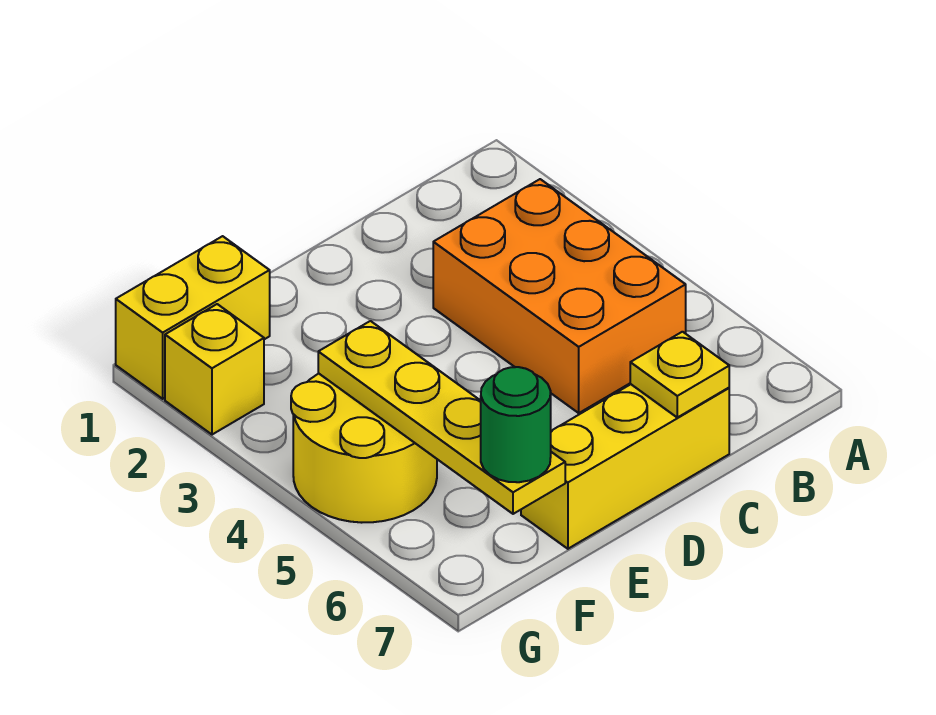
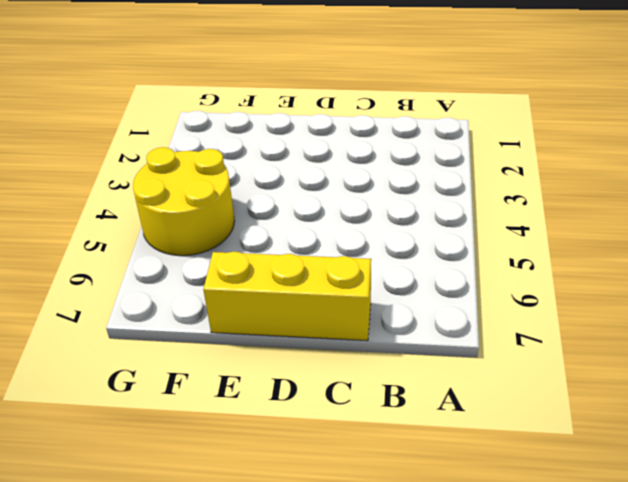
none -> orange 2x3 brick [433,179,686,413]
none -> yellow 1x2 brick [116,236,270,399]

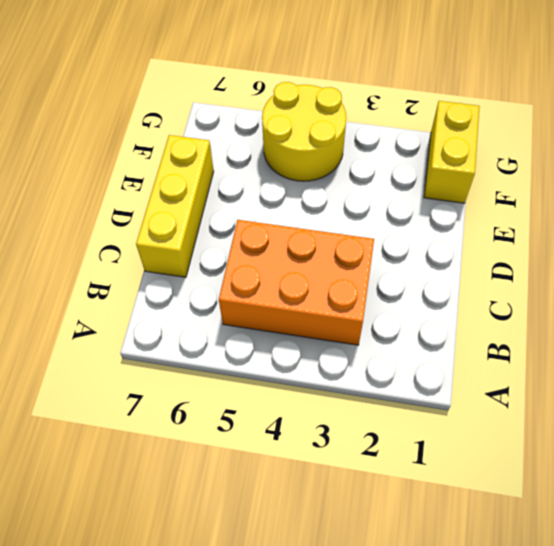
none -> yellow 1x1 brick [165,304,264,435]
none -> yellow 1x1 plate [630,332,729,417]

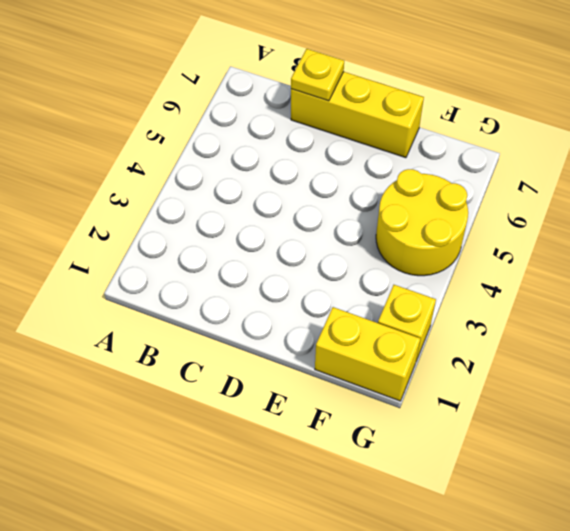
none -> orange 2x3 brick [433,179,686,413]
none -> yellow 1x4 plate [318,321,565,514]

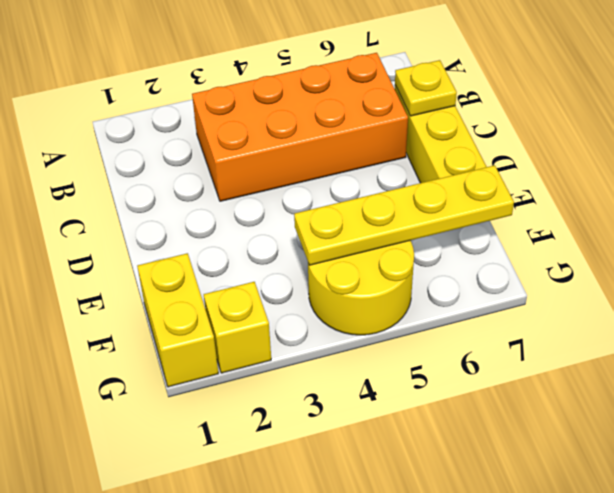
orange 2x4 brick [192,53,408,201] -> orange 2x3 brick [433,179,686,413]
none -> green 1x1 round brick [481,367,551,482]

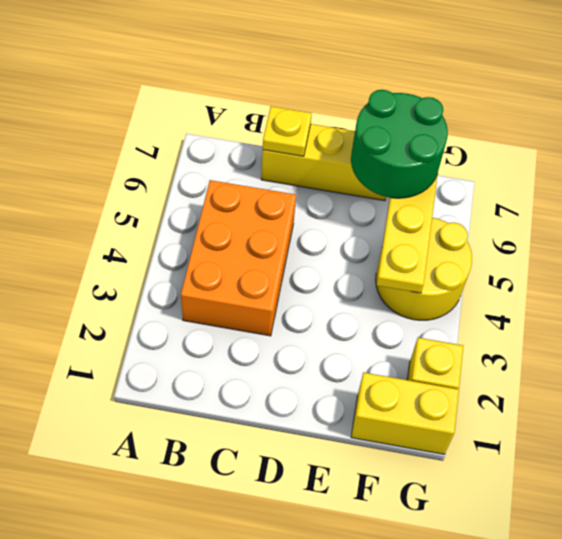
green 2x2 round brick [351,90,448,198] -> green 1x1 round brick [481,367,551,482]

